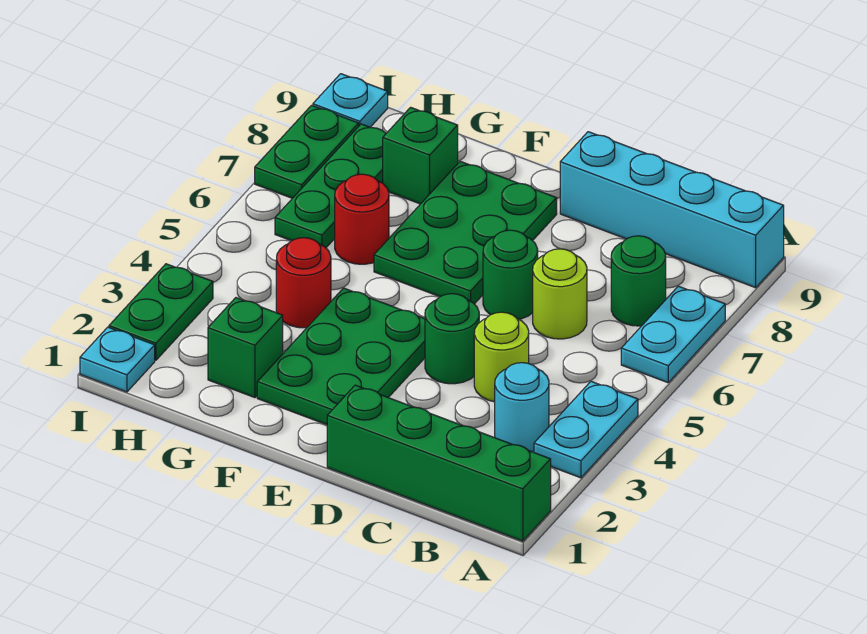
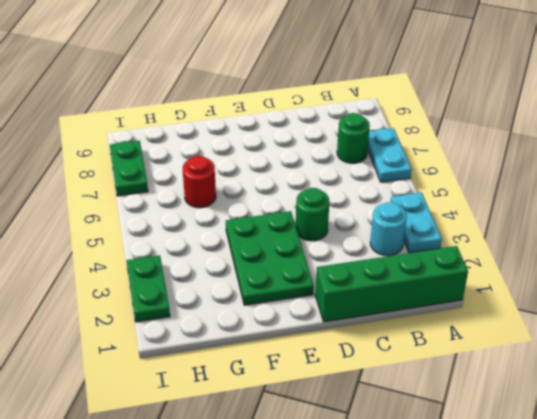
none -> cyan 1x4 brick [560,132,784,288]
none -> lime 1x1 round brick [474,312,529,402]
none -> lime 1x1 round brick [533,249,587,339]

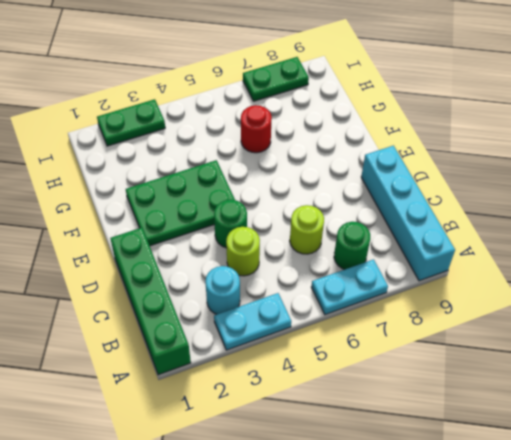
none -> green 1x1 round brick [483,230,538,319]
none -> green 2x3 plate [374,161,557,304]
none -> green 1x1 brick [208,298,283,398]

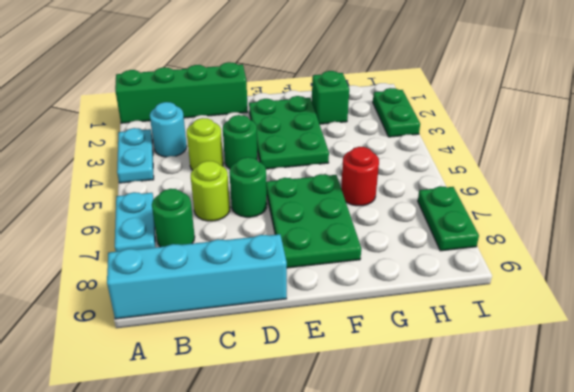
none -> red 1x1 round brick [276,238,331,328]
none -> green 1x1 brick [383,107,458,204]
none -> green 1x3 plate [275,124,386,248]

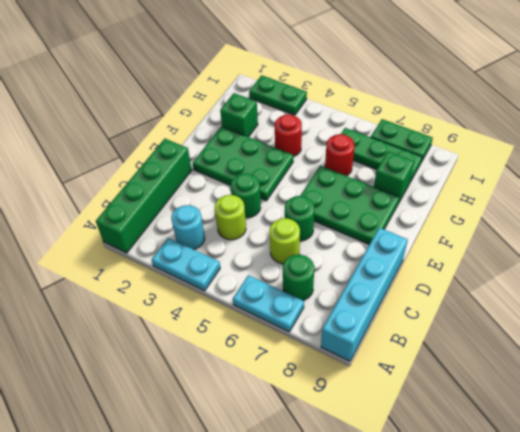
none -> cyan 1x1 plate [80,327,155,392]
none -> cyan 1x1 plate [313,74,388,127]

